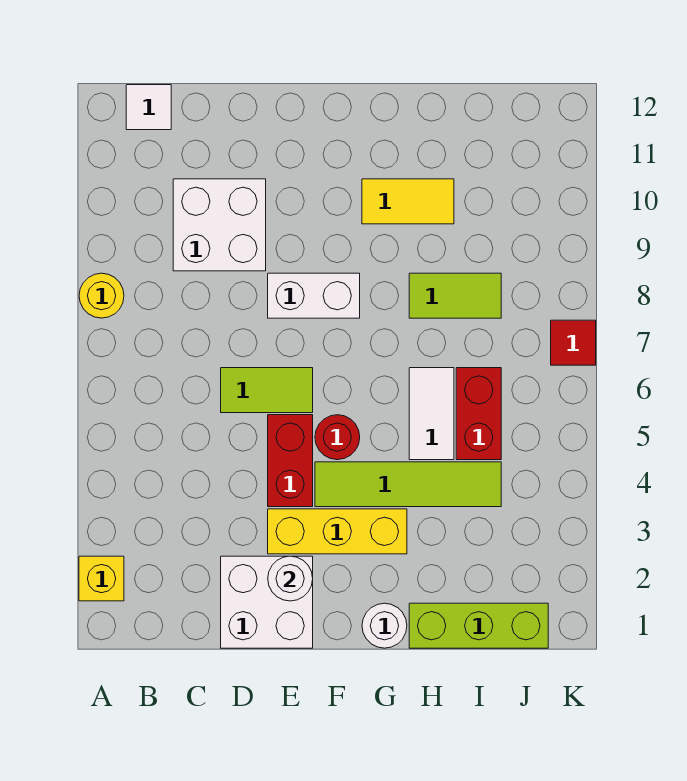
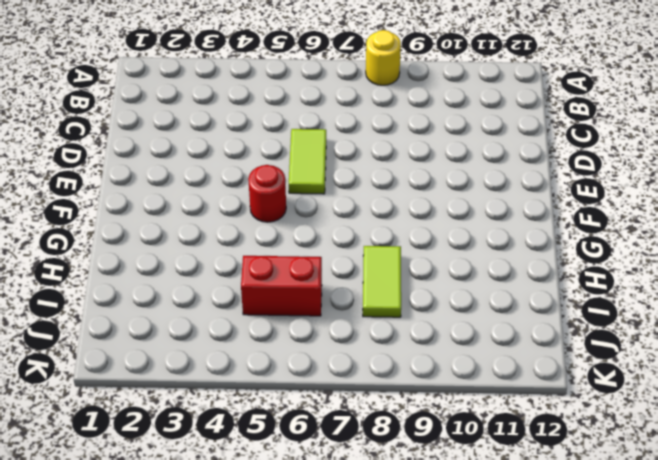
none -> yellow 1x1 brick [79,556,124,601]
none -> white 1x1 tile [126,85,171,130]
none -> white 2x2 brick [173,179,266,271]

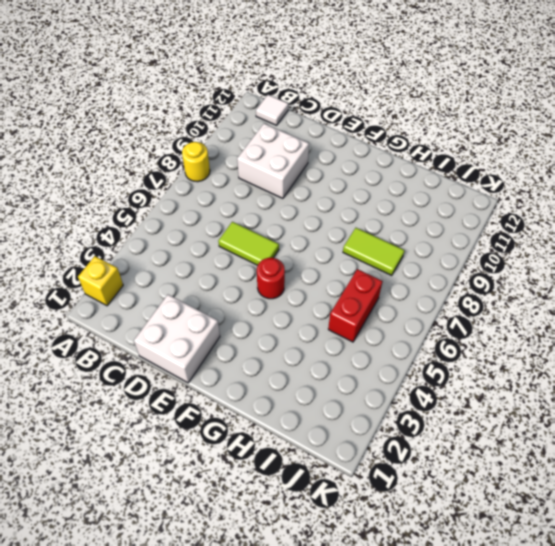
none -> yellow 1x3 brick [268,509,407,554]
none -> red 1x2 brick [268,415,313,507]
none -> white 1x2 brick [268,273,360,318]

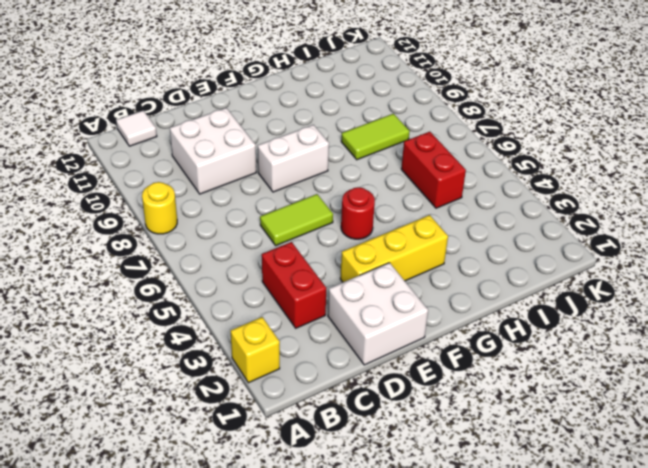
red 1x2 brick [262,242,326,328] -> red 1x2 brick moved to [268,415,313,507]
none -> lime 1x4 tile [315,462,501,507]
none -> white 1x1 round brick [362,603,407,648]
none -> yellow 1x2 tile [362,179,454,224]

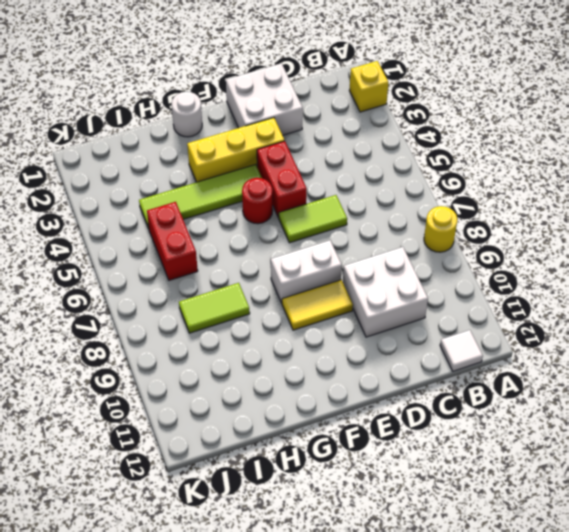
yellow 1x2 tile [282,280,353,330] -> yellow 1x2 tile moved to [362,179,454,224]
none -> lime 1x3 brick [409,603,548,648]
none -> white 1x2 tile [409,368,454,460]
none -> red 1x1 tile [551,320,596,365]

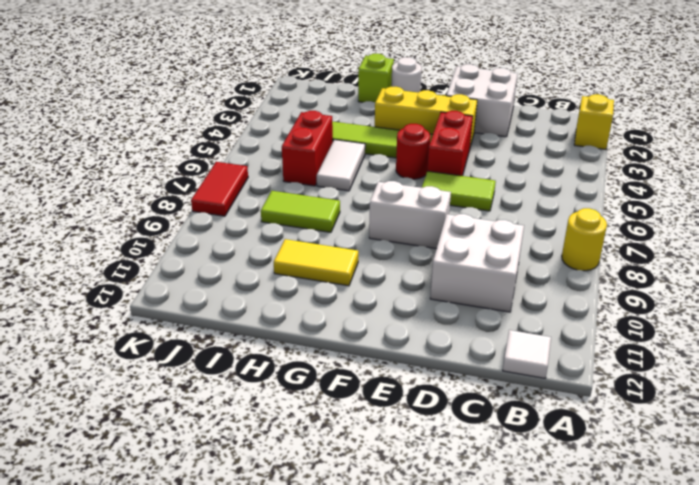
lime 1x1 brick [358,54,394,102] -> lime 1x3 brick [409,603,548,648]
red 1x2 tile [191,162,248,216] -> red 1x1 tile [551,320,596,365]
none -> white 1x1 round brick [268,556,313,601]

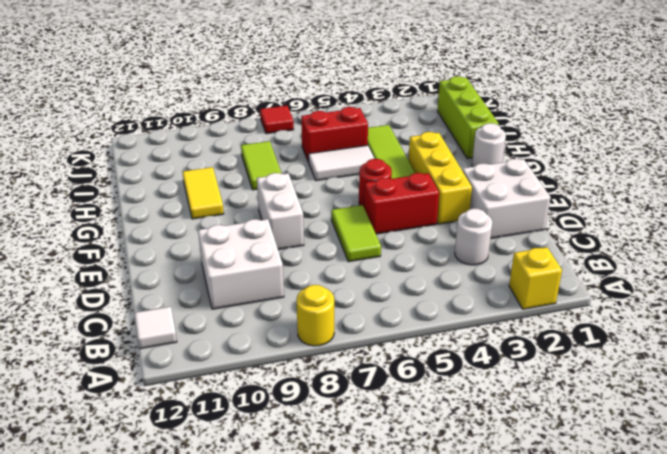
white 1x1 round brick [455,209,492,265] -> white 1x1 round brick moved to [268,556,313,601]

